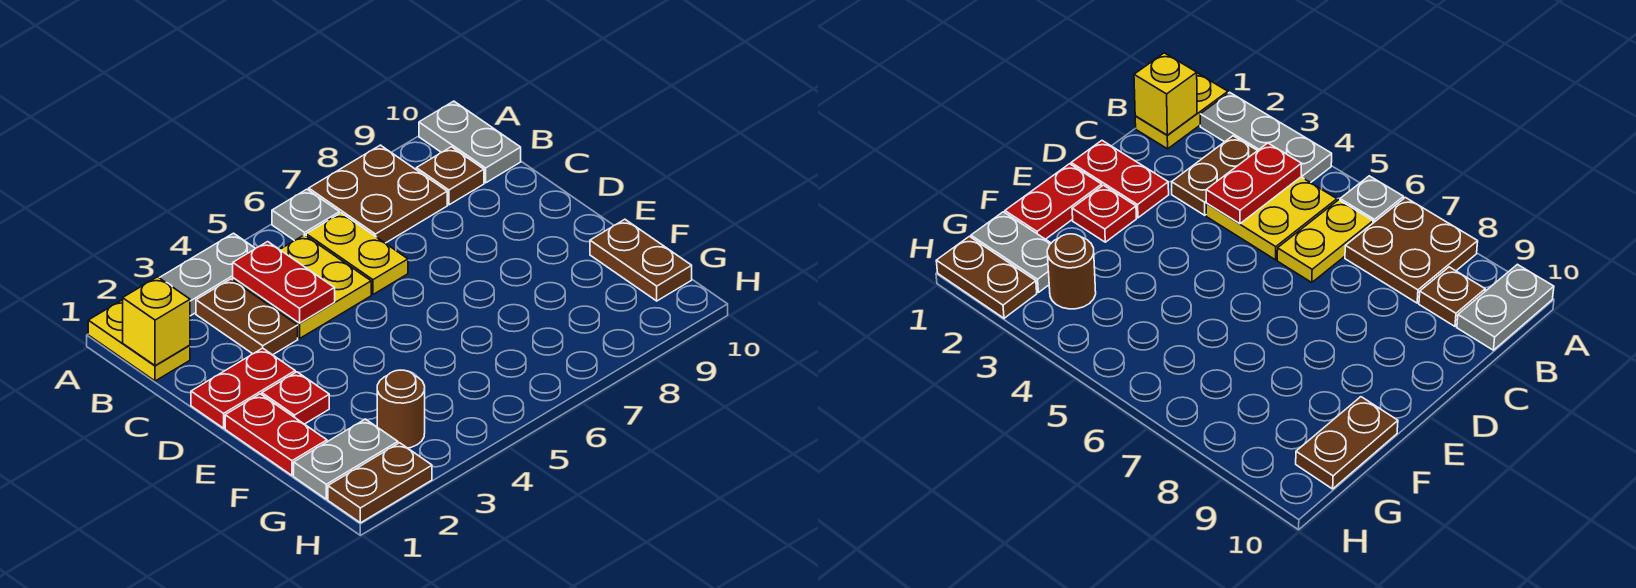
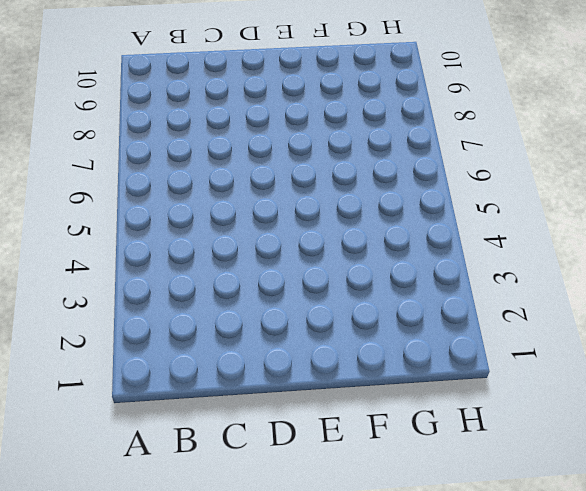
none -> yellow 1x2 plate [88,300,190,381]
none -> grey 1x3 plate [160,233,256,316]
none -> grey 1x1 plate [272,189,340,241]

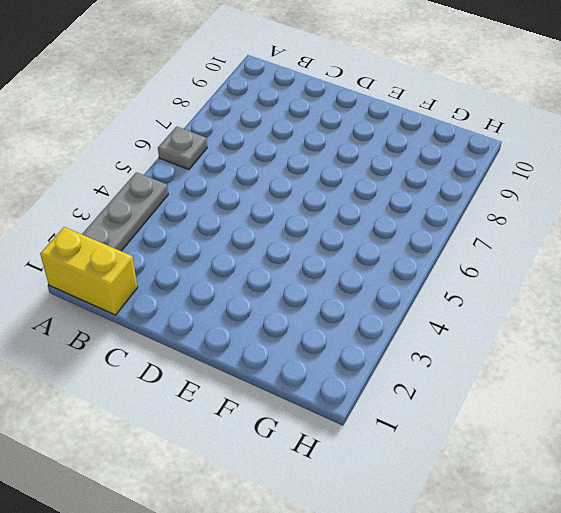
yellow 1x2 brick [40,227,138,315] -> yellow 1x2 plate [88,300,190,381]
none -> brown 2x2 plate [309,145,447,243]
none -> grey 1x2 plate [419,101,521,183]
none -> brown 1x2 plate [196,279,298,355]

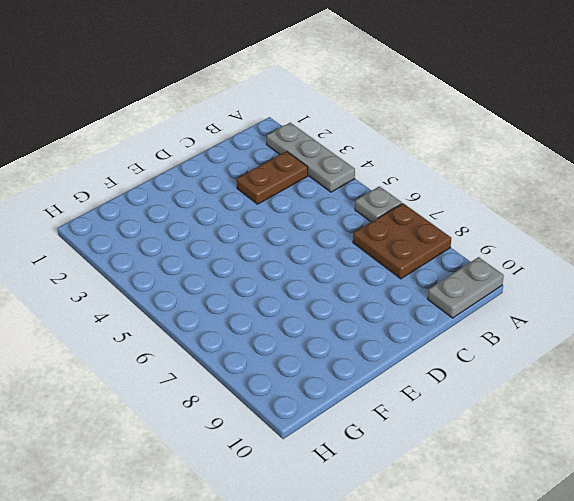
none -> yellow 1x2 plate [88,300,190,381]
none -> yellow 2x2 plate [233,235,371,339]
none -> yellow 1x2 plate [306,213,408,294]

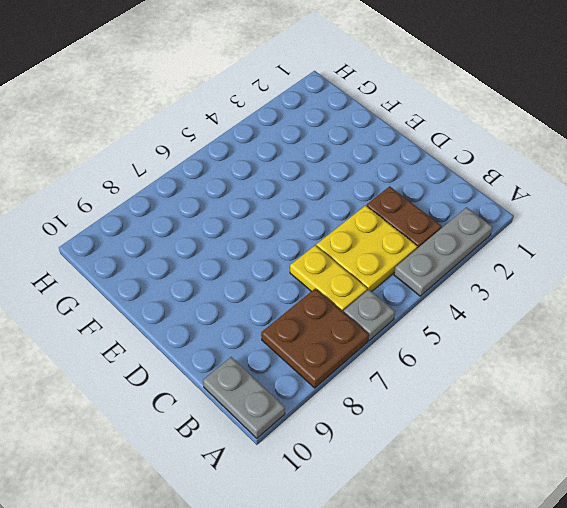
none -> yellow 1x2 plate [88,300,190,381]
none -> brown 1x1 plate [416,147,484,205]
none -> red 1x2 plate [191,348,295,428]

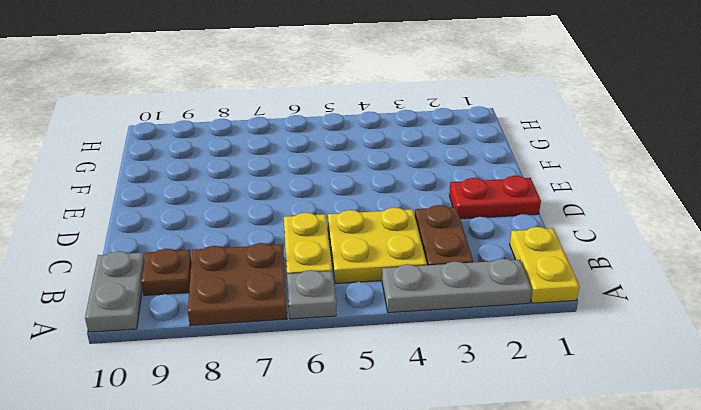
none -> red 1x2 plate [225,394,327,475]
none -> red 1x1 plate [262,372,329,424]
none -> brown 1x2 plate [590,219,692,301]

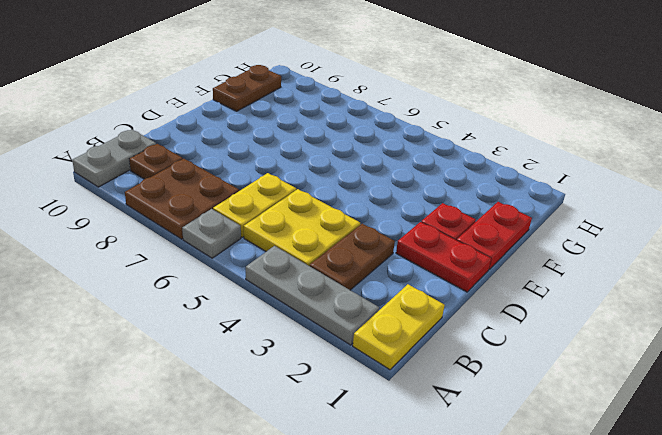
none -> grey 1x2 plate [294,419,398,499]
none -> brown 1x1 round brick [377,370,425,448]
none -> brown 1x2 plate [328,443,432,523]

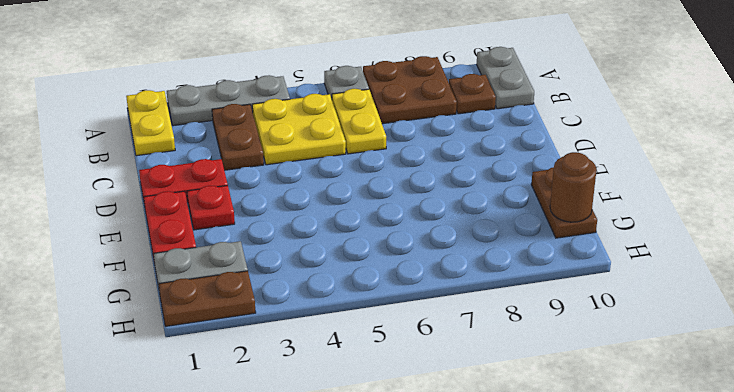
brown 1x1 round brick [550,152,597,222] -> brown 1x1 round brick moved to [377,370,425,448]
none -> yellow 1x1 brick [123,277,190,366]
none -> red 1x2 plate [233,242,335,323]

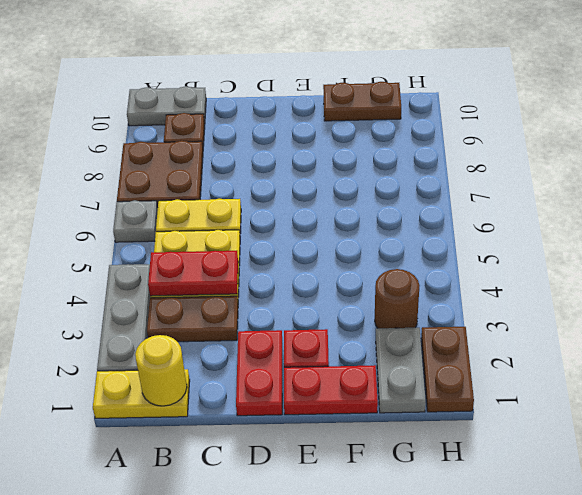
yellow 1x1 round brick [135,335,187,406] -> yellow 1x1 brick [123,277,190,366]

